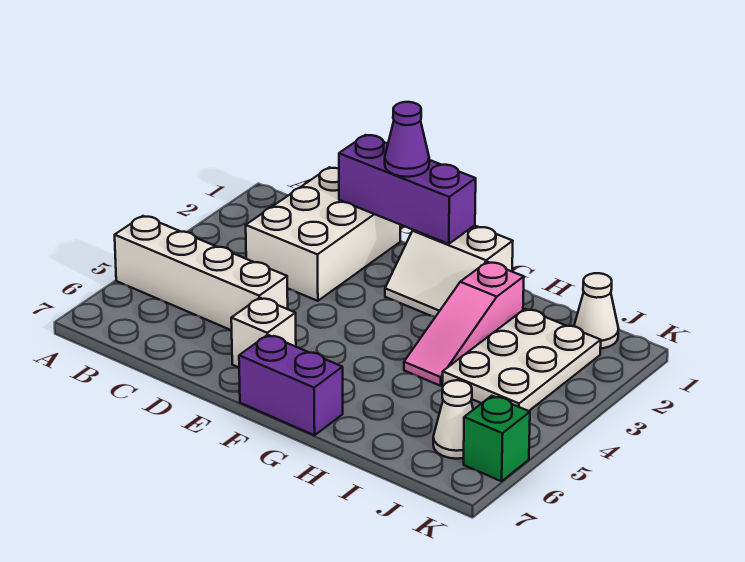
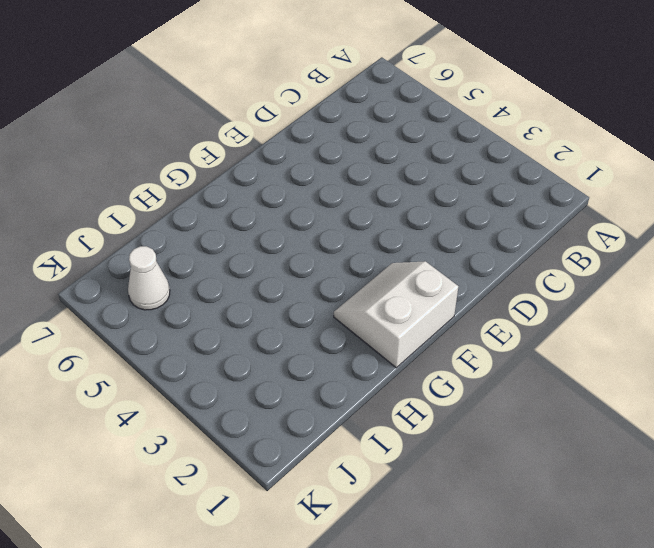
none -> white 1x4 brick [115,216,288,330]
none -> white 2x3 brick [246,167,400,301]
none -> white 1x1 brick [231,298,296,367]

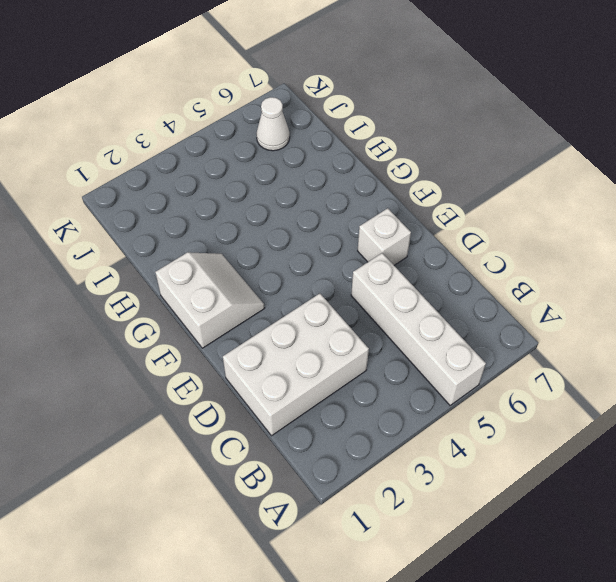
none -> purple 1x2 brick [239,335,343,435]
none -> pink 1x3 slope [404,262,524,386]
none -> white 2x3 plate [442,309,601,411]

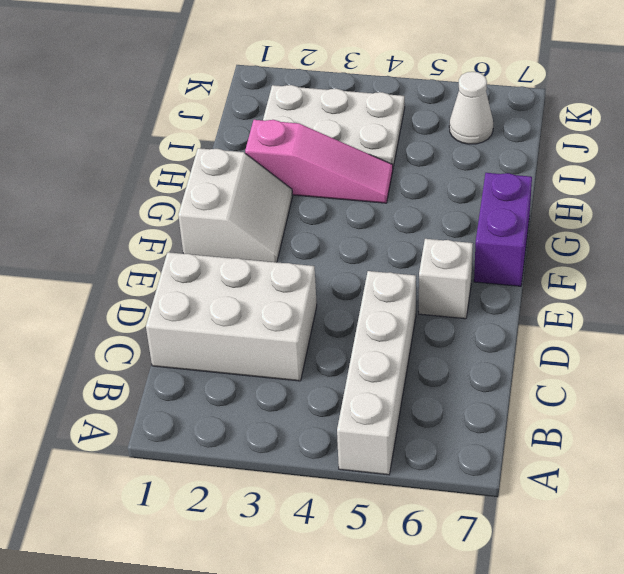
none -> white 1x1 cone [574,273,619,349]
none -> green 1x1 brick [464,396,530,481]
none -> purple 1x3 brick [339,135,476,244]

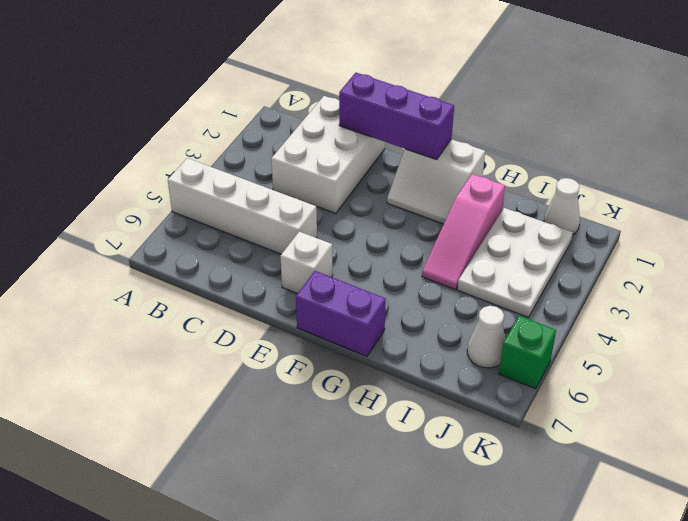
none -> purple 1x1 cone [385,102,429,177]

